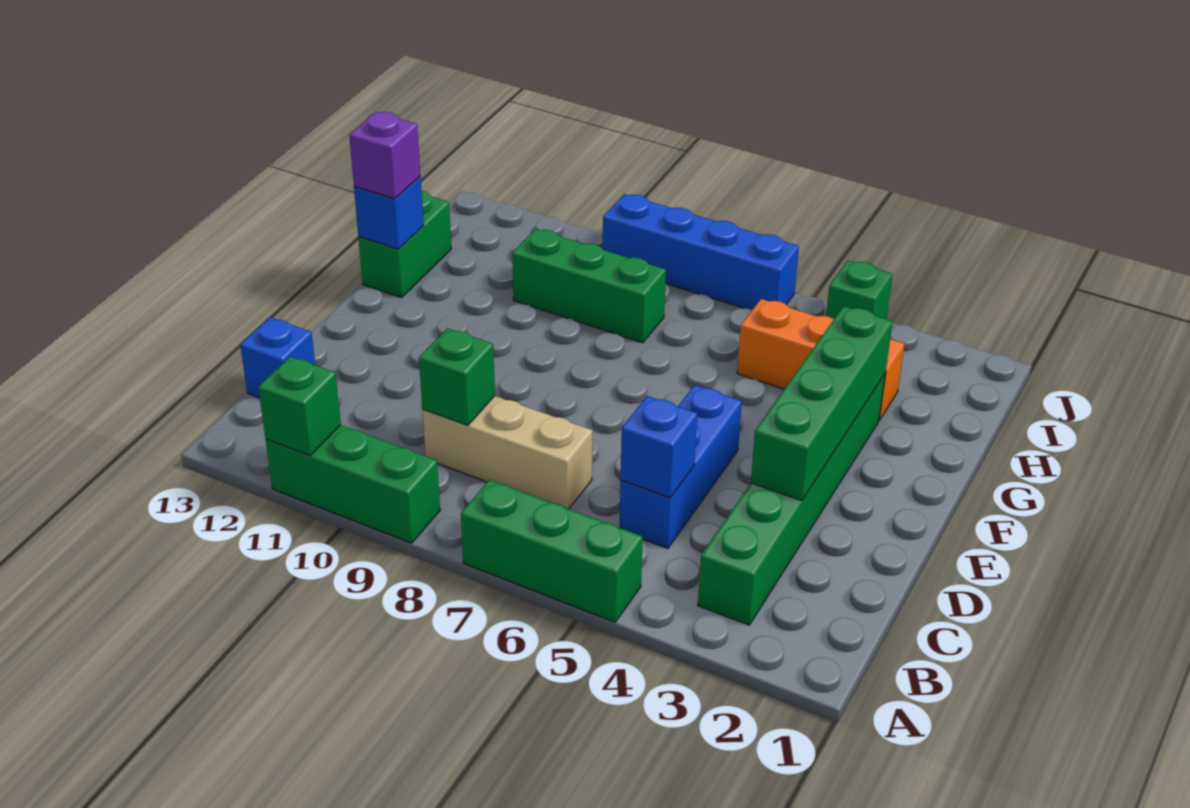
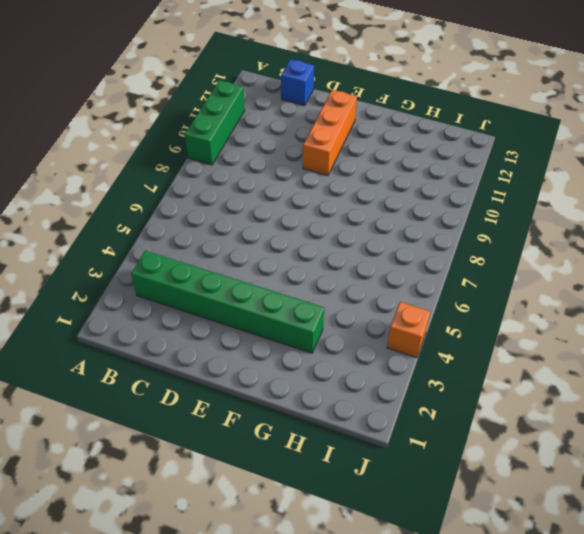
orange 1x3 brick [303,90,357,176] -> orange 1x3 brick moved to [737,299,905,420]
orange 1x1 brick [387,302,430,358] -> green 1x1 brick [826,261,893,319]
none -> green 1x3 brick [461,480,643,622]
none -> blue 1x3 brick [619,385,742,548]
none -> tan 1x3 brick [422,396,593,509]

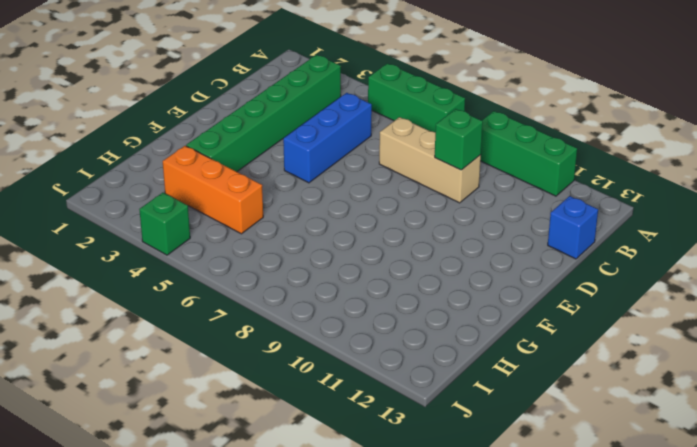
none -> green 1x2 brick [358,191,451,297]
none -> green 1x3 brick [512,229,666,343]
none -> blue 1x4 brick [603,194,799,310]

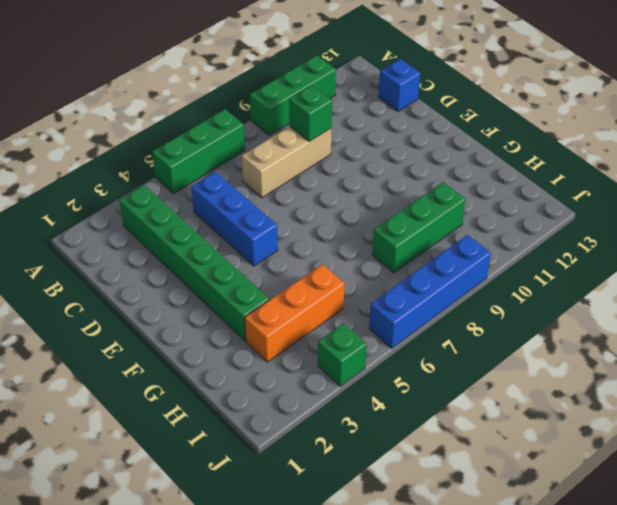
none -> green 1x2 brick [358,191,451,297]
none -> green 1x1 brick [258,356,341,455]
none -> blue 1x1 brick [621,396,697,498]

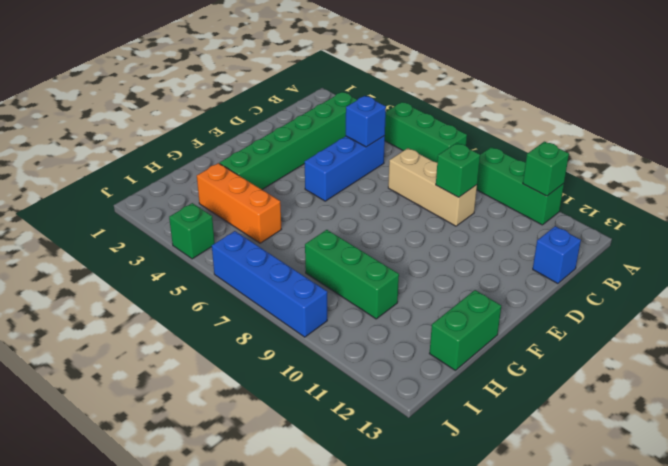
none -> green 1x4 brick [751,306,893,501]
none -> blue 1x1 brick [354,177,423,249]
none -> purple 1x1 brick [349,112,420,199]

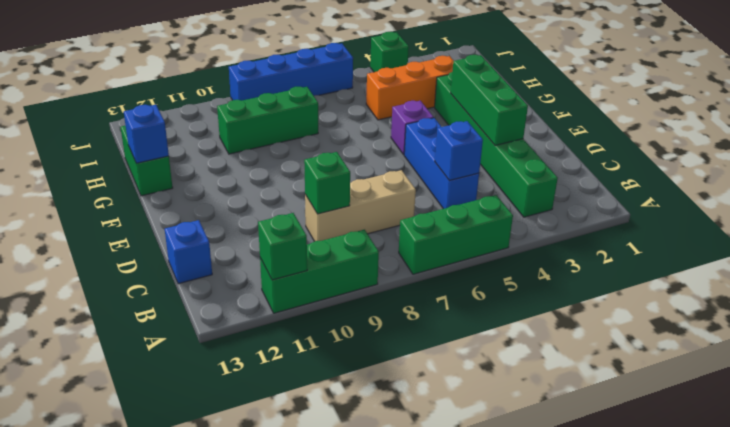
green 1x3 brick [451,55,528,146] -> green 1x4 brick [751,306,893,501]
purple 1x1 brick [391,101,434,155] -> purple 1x1 brick moved to [349,112,420,199]

